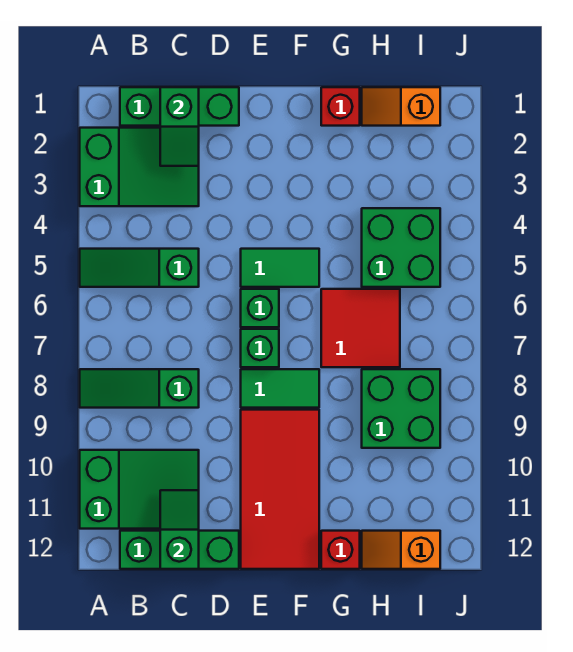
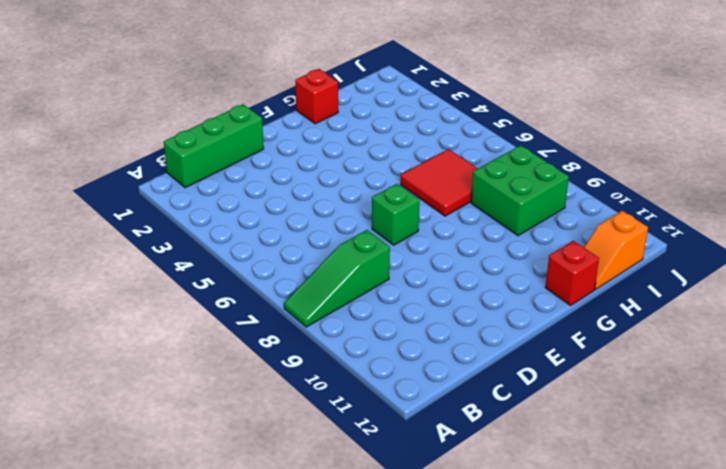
none -> green 2x3 slope [80,128,199,206]
none -> green 1x3 slope [80,249,199,287]
none -> green 2x3 slope [80,450,199,529]

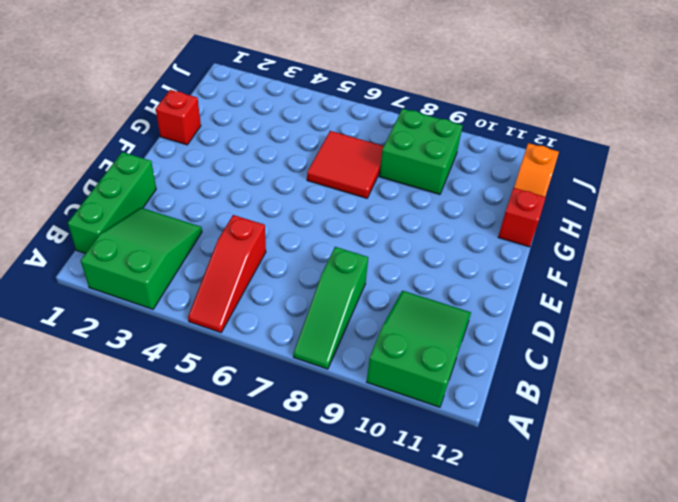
red 1x3 slope [188,215,266,333] -> green 1x3 slope [80,249,199,287]
none -> green 1x3 brick [120,531,239,569]
none -> green 1x2 tile [241,249,319,287]
none -> green 1x1 brick [241,289,279,327]

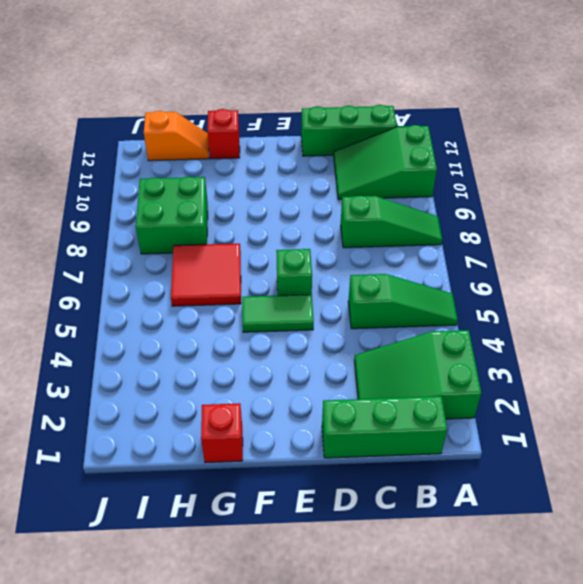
none -> green 1x1 brick [241,329,279,367]
none -> green 1x2 tile [241,369,319,408]
none -> red 2x4 tile [241,410,319,569]

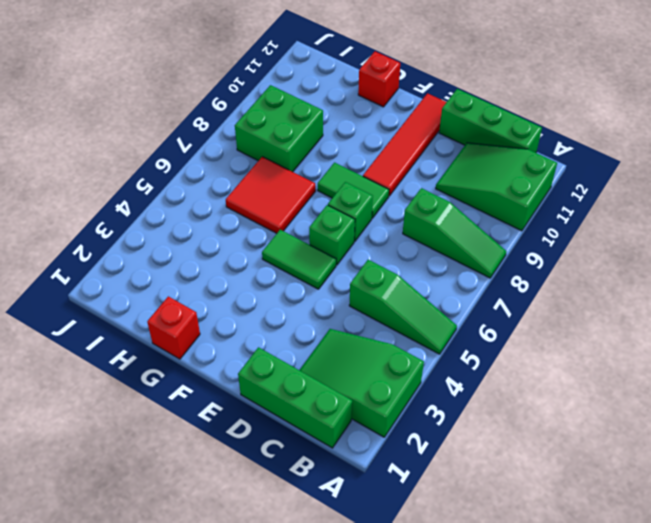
red 1x4 tile [363,93,446,196] -> red 2x4 tile [241,410,319,569]
none -> orange 1x2 slope [362,87,440,126]
none -> green 2x2 brick [362,208,440,287]
none -> orange 1x2 slope [362,531,440,569]

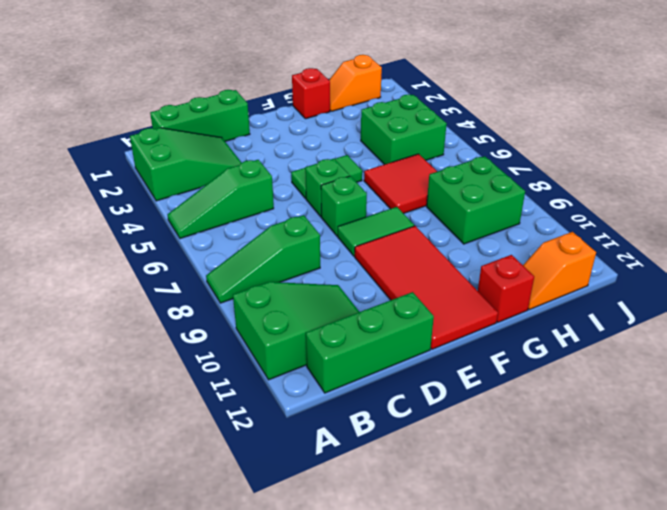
none -> green 1x2 slope [160,87,199,166]
none -> green 1x2 slope [160,490,199,569]

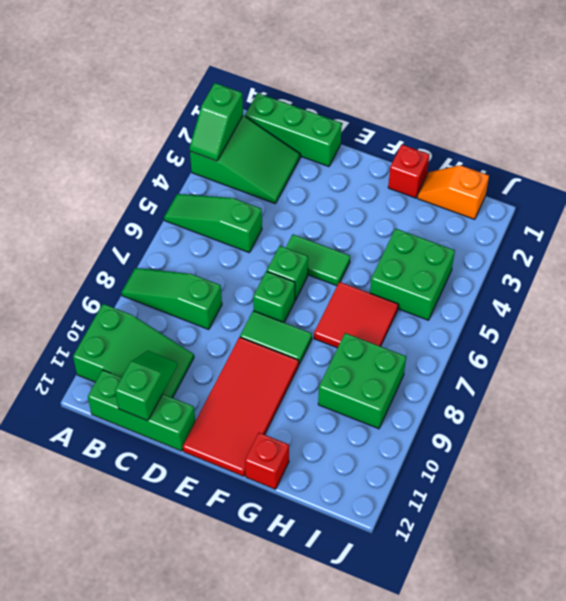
green 1x2 slope [190,83,243,161] -> green 1x2 slope moved to [160,87,199,166]
none -> orange 1x2 slope [362,531,440,569]

